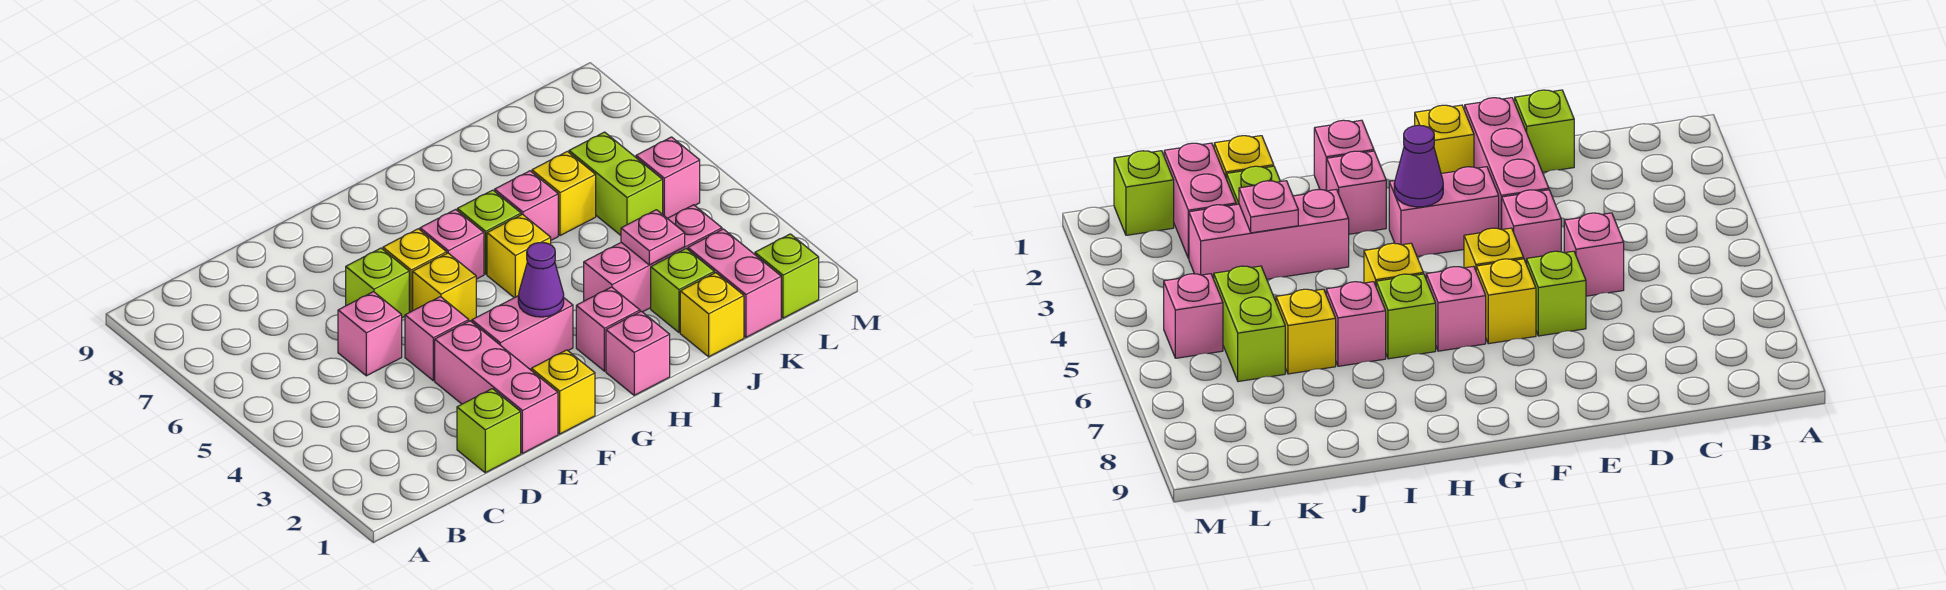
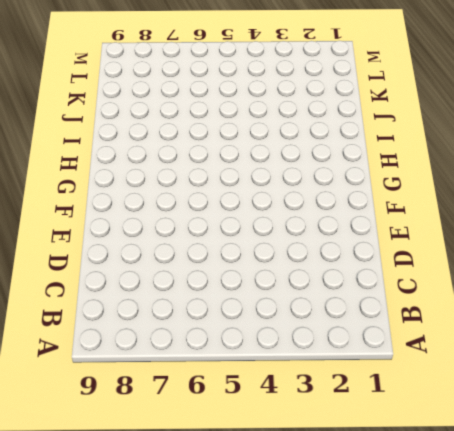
none -> lime 1x1 brick [457,389,521,473]
none -> pink 1x1 brick [338,292,402,376]
none -> pink 1x3 brick [435,321,558,453]

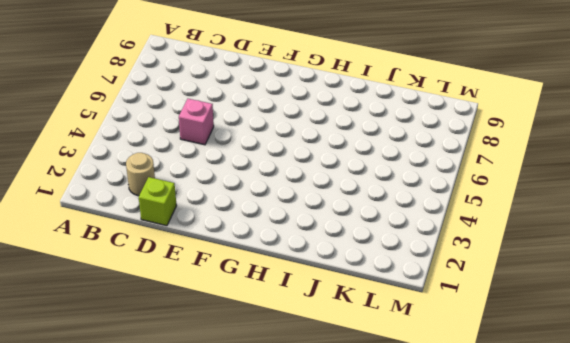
tan 1x1 round brick [126,153,155,196] -> none
none -> pink 1x3 brick [435,321,558,453]
none -> pink 1x1 brick [405,297,469,381]
none -> lime 1x1 brick [346,248,409,318]

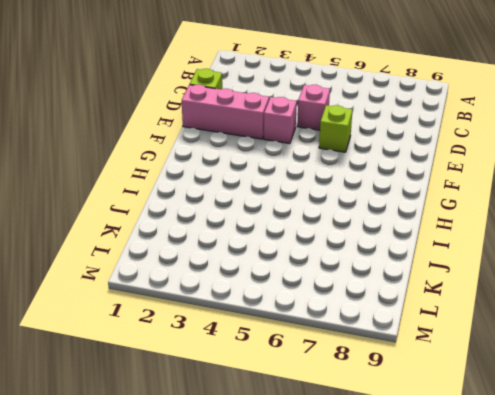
none -> yellow 1x1 brick [531,350,595,434]
none -> pink 1x2 brick [472,296,573,370]
none -> yellow 1x1 brick [413,253,476,321]

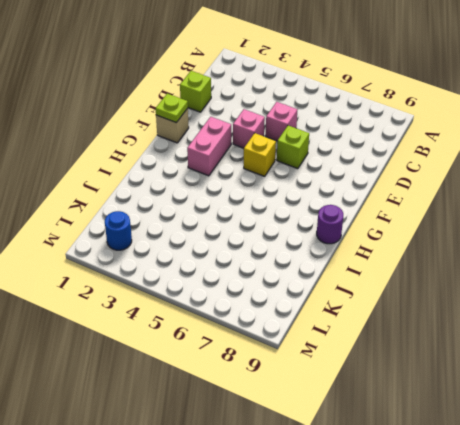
tan 1x1 brick [156,108,189,143] -> yellow 1x1 brick [531,350,595,434]
lime 1x1 plate [156,94,188,123] -> none
purple 1x1 round brick [317,205,343,244] -> none
blue 1x1 round brick [105,211,132,250] -> none
none -> pink 1x3 brick [435,321,558,453]
none -> yellow 1x1 brick [383,229,447,312]
none -> pink 1x1 brick [420,210,484,279]

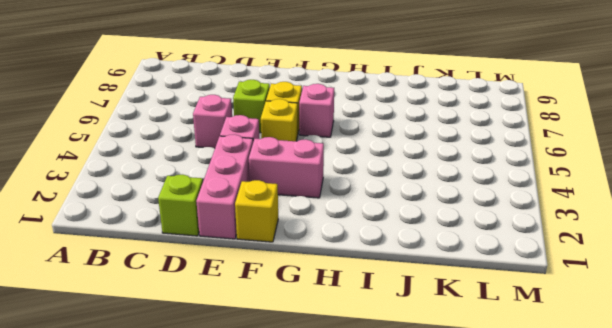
none -> pink 1x1 brick [606,311,670,395]
none -> pink 1x1 brick [576,287,640,371]
none -> yellow 1x1 brick [487,214,551,298]

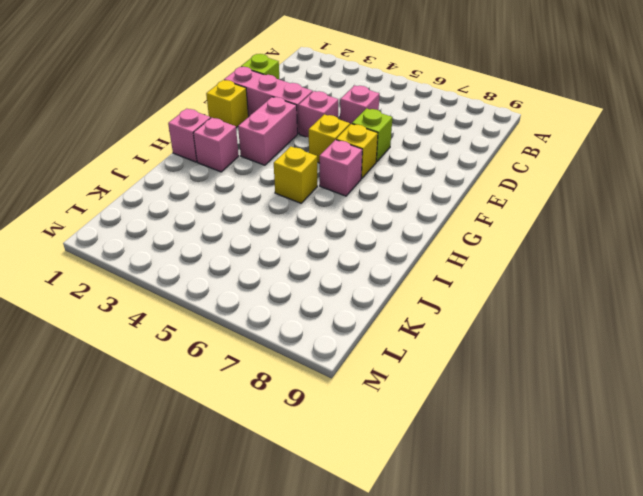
none -> lime 1x1 brick [457,190,521,274]
none -> pink 1x3 brick [584,205,722,312]
none -> pink 1x1 brick [495,171,558,240]

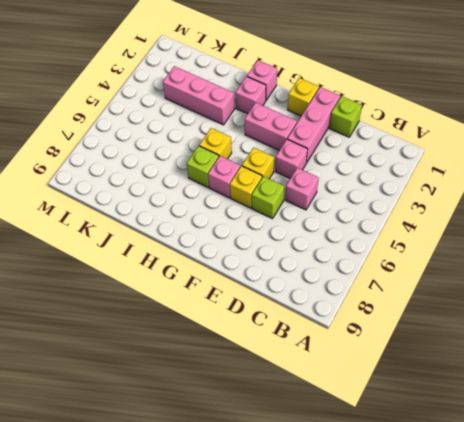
none -> pink 1x1 brick [495,171,558,240]
none -> yellow 1x1 brick [680,273,744,357]
none -> lime 1x1 brick [651,249,714,332]

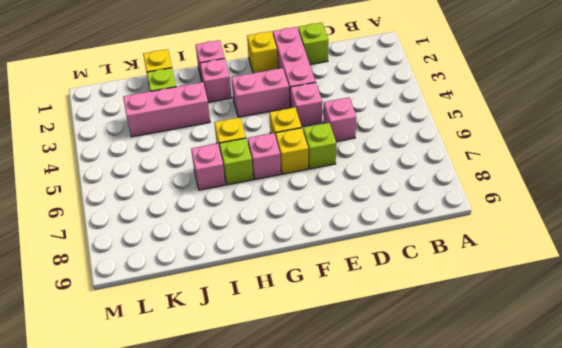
none -> yellow 1x1 brick [532,151,596,236]
none -> pink 1x2 brick [688,229,781,337]
none -> lime 1x2 brick [569,132,663,235]

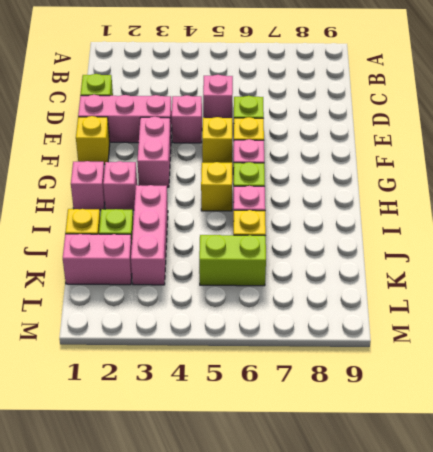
none -> lime 1x1 brick [755,234,819,318]
none -> pink 1x1 brick [636,137,700,218]
none -> purple 1x1 cone [518,243,564,317]

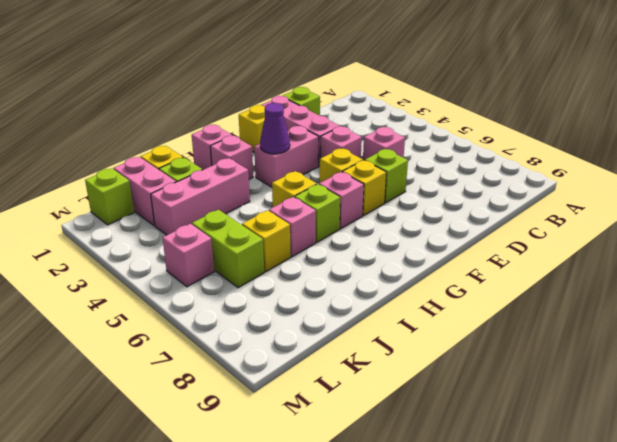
none -> pink 1x1 plate [621,210,685,265]

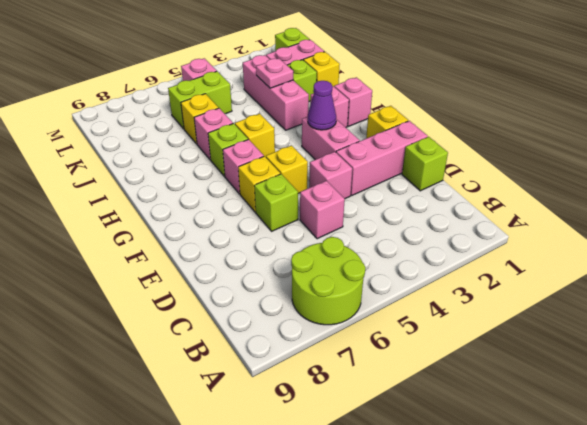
lime 2x2 round brick [291,237,365,325] -> none

